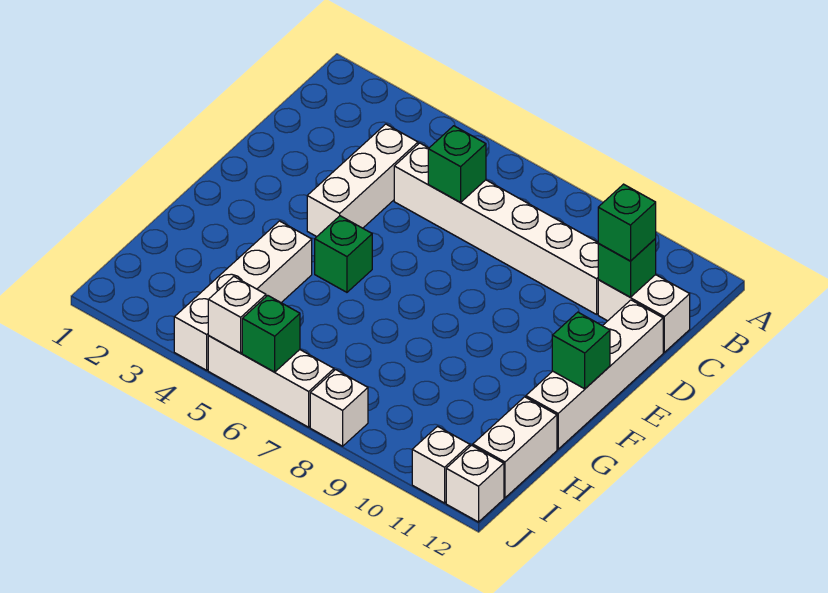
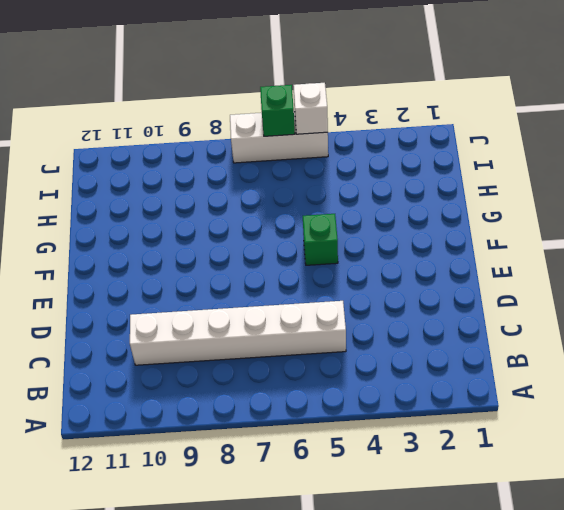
none -> white 1x3 brick [307,124,418,237]
none -> white 1x2 brick [598,275,690,352]
none -> white 1x4 brick [526,300,663,449]

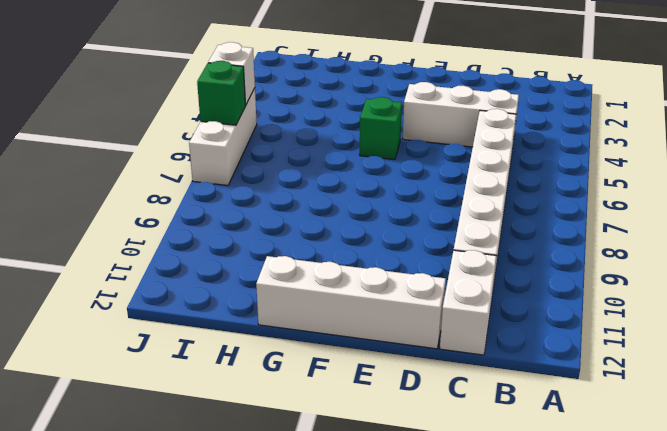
none -> white 1x4 brick [174,221,312,370]
none -> white 1x2 brick [473,397,557,498]
none -> white 1x1 brick [310,370,368,446]

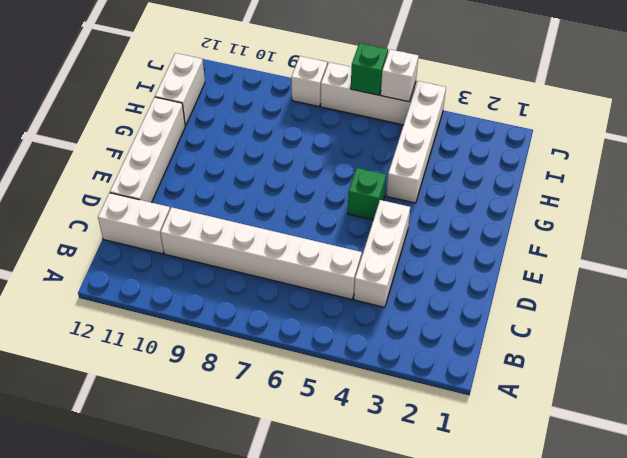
none -> white 1x1 brick [412,426,470,503]
none -> white 1x1 brick [446,445,504,522]
none -> green 1x1 brick [428,126,486,203]

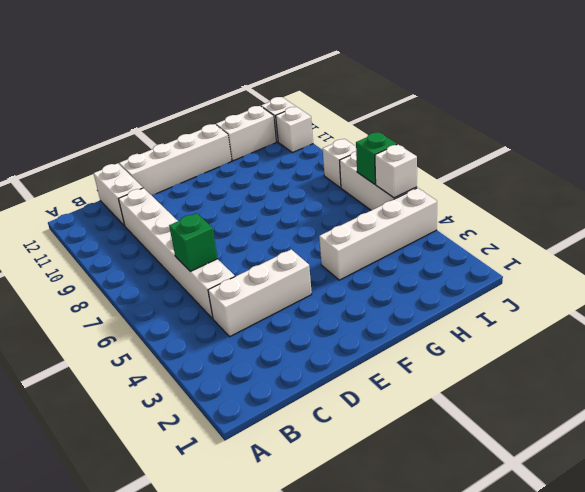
none -> green 1x1 brick [315,216,372,292]
none -> green 1x1 brick [598,239,656,297]
none -> green 1x1 brick [552,312,610,389]

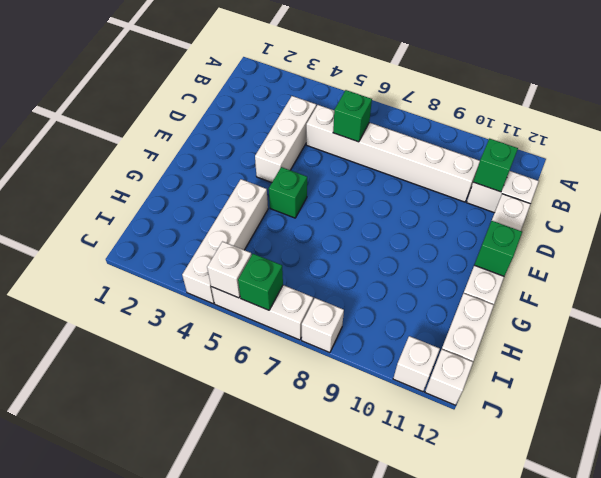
none -> green 1x1 brick [598,184,656,261]

